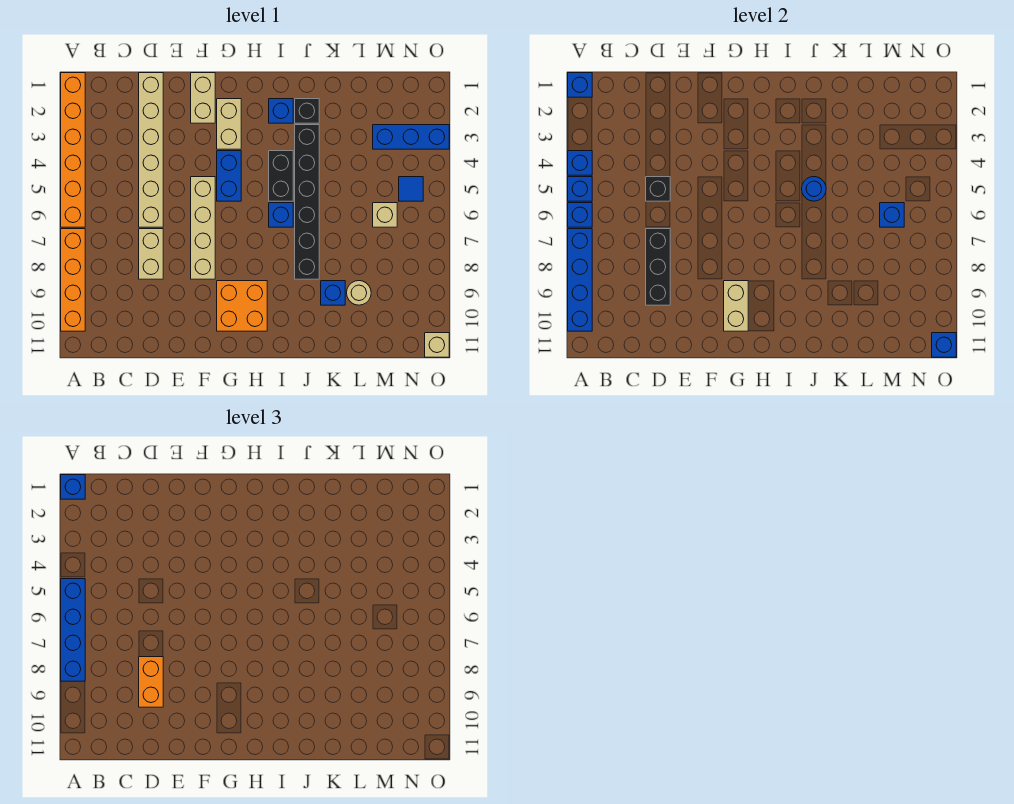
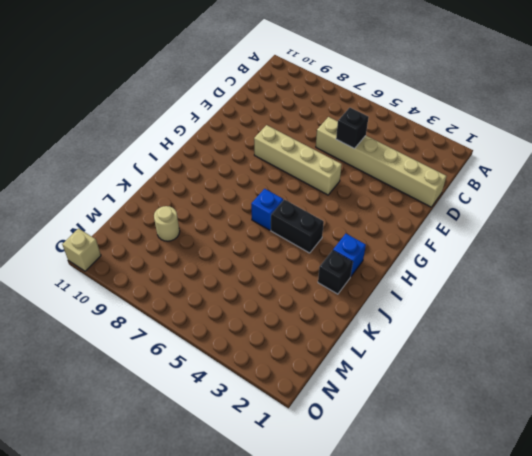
none -> orange 1x6 brick [61,73,85,227]
none -> orange 1x4 brick [61,229,85,331]
none -> tan 1x2 brick [139,229,163,279]
none -> tan 1x2 brick [191,73,215,123]

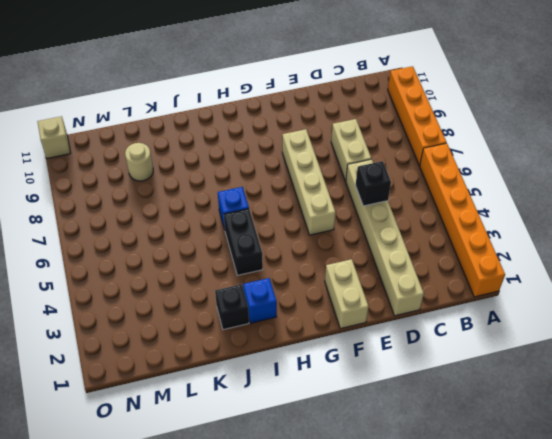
none -> tan 1x2 brick [217,99,241,149]
none -> blue 1x2 brick [217,151,241,201]
none -> orange 2x2 brick [217,281,267,331]
none -> black 1x6 brick [295,125,319,279]

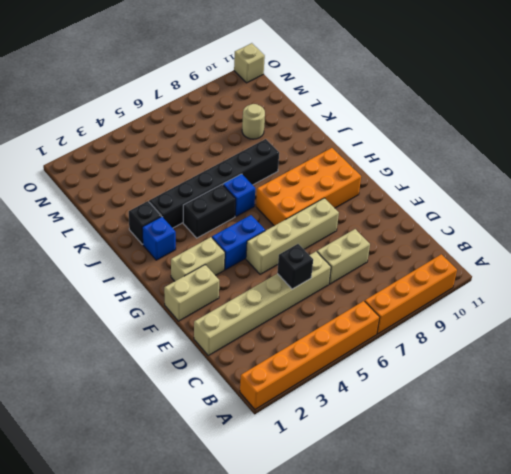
orange 2x4 brick [256,148,361,226] -> orange 2x2 brick [217,281,267,331]
none -> blue 1x1 brick [321,281,345,305]
none -> blue 1x3 brick [373,125,449,149]
none -> tan 1x1 brick [373,203,397,227]
none -> blue 1x1 tile [399,177,423,201]

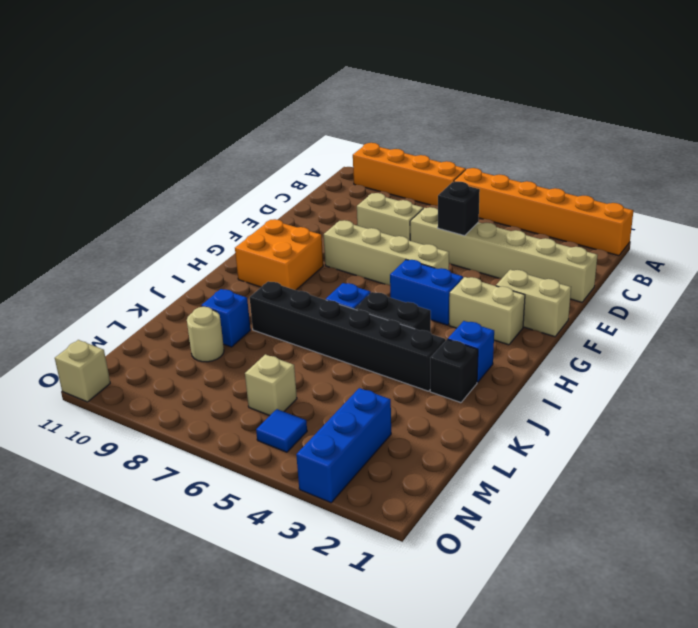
none -> blue 1x1 brick [568,73,592,97]
none -> blue 1x1 brick [568,151,592,175]
none -> blue 1x1 brick [568,177,592,201]
none -> blue 1x1 brick [568,203,592,227]

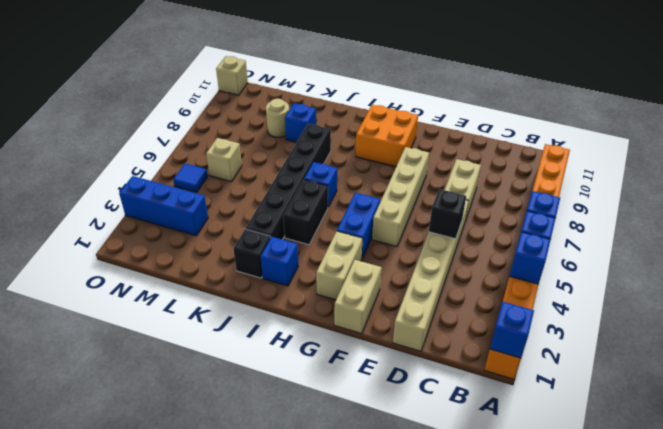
none -> blue 1x4 brick [568,229,592,331]
none -> black 1x3 brick [646,229,670,305]
none -> tan 1x2 brick [724,281,748,331]
none -> blue 1x1 round brick [802,177,826,201]

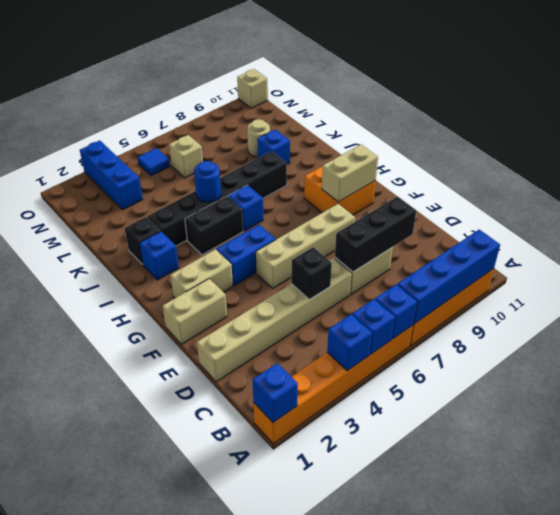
none -> blue 1x1 brick [880,203,904,227]
none -> blue 1x1 brick [932,333,956,357]
none -> blue 1x1 brick [61,475,85,499]
none -> blue 1x4 brick [61,579,85,681]

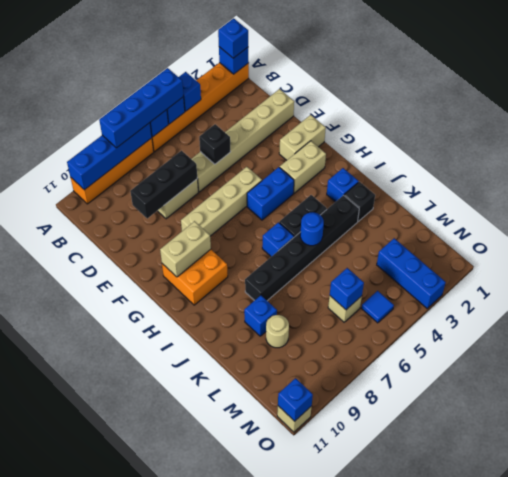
none -> orange 1x2 brick [139,657,163,707]

